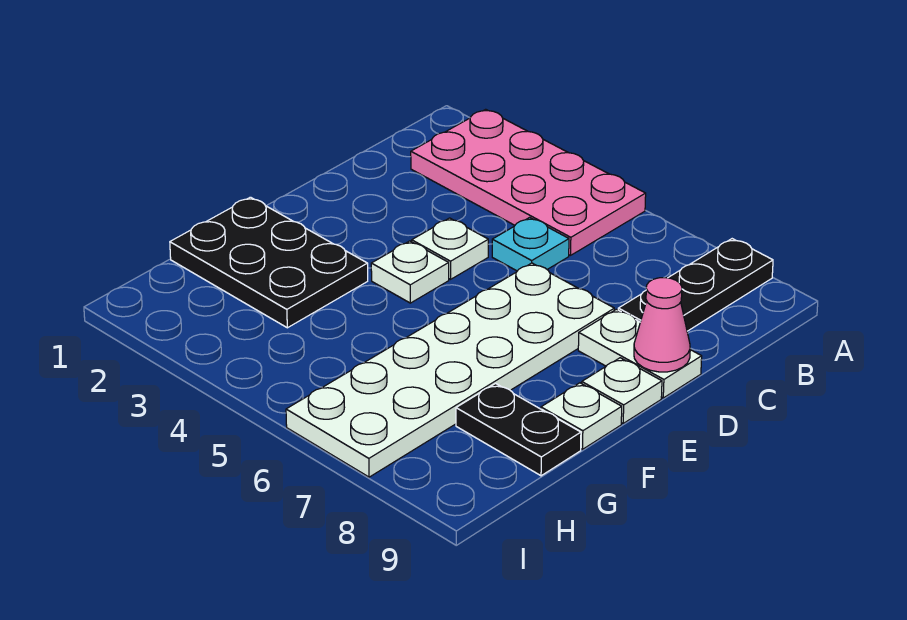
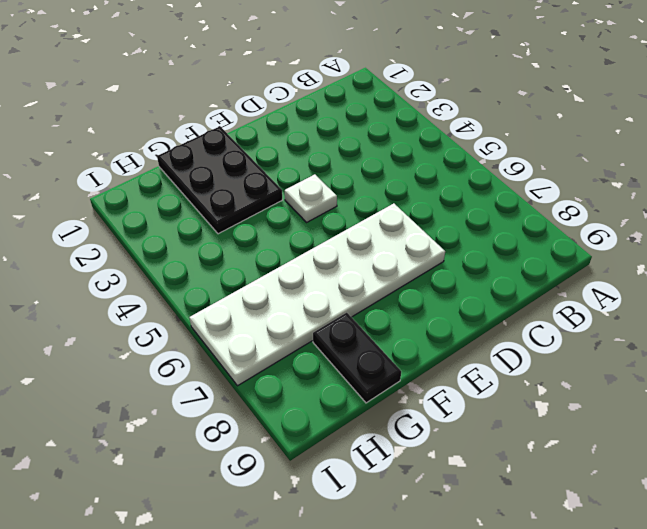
none -> pink 2x4 plate [411,109,646,255]
none -> black 1x3 plate [618,239,773,331]
none -> cyan 1x1 plate [492,217,569,271]

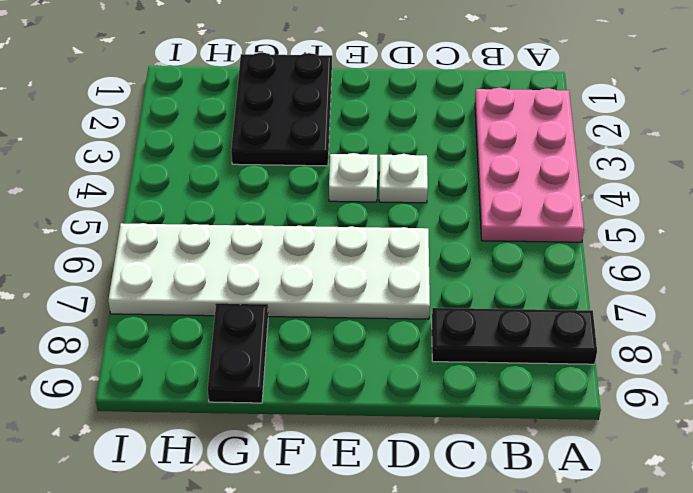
none -> cyan 1x1 plate [492,217,569,271]
none -> white 1x2 plate [578,309,702,398]
none -> white 1x1 plate [582,358,662,423]

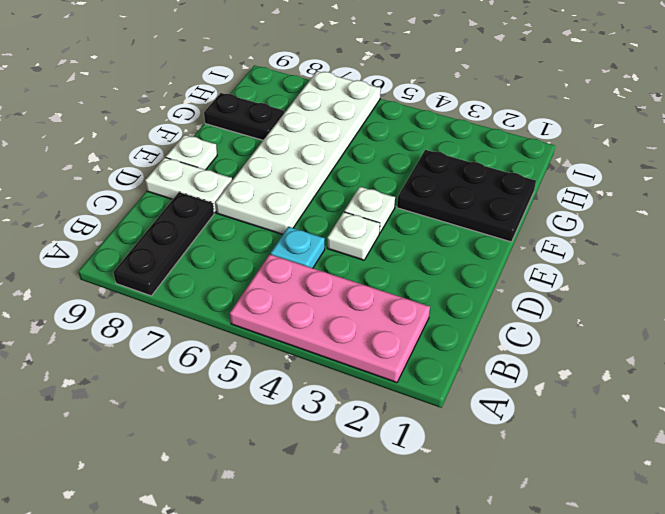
none -> white 1x1 plate [541,383,622,449]
none -> pink 1x1 cone [634,278,690,372]

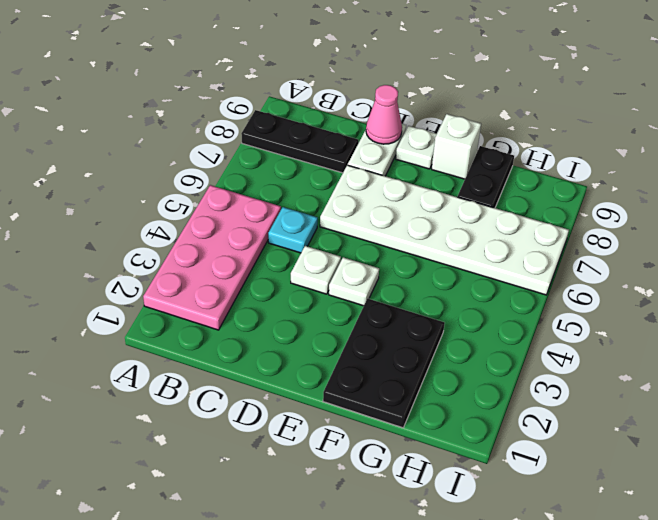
white 1x1 brick [432,114,481,179] -> white 1x1 plate [541,383,622,449]

